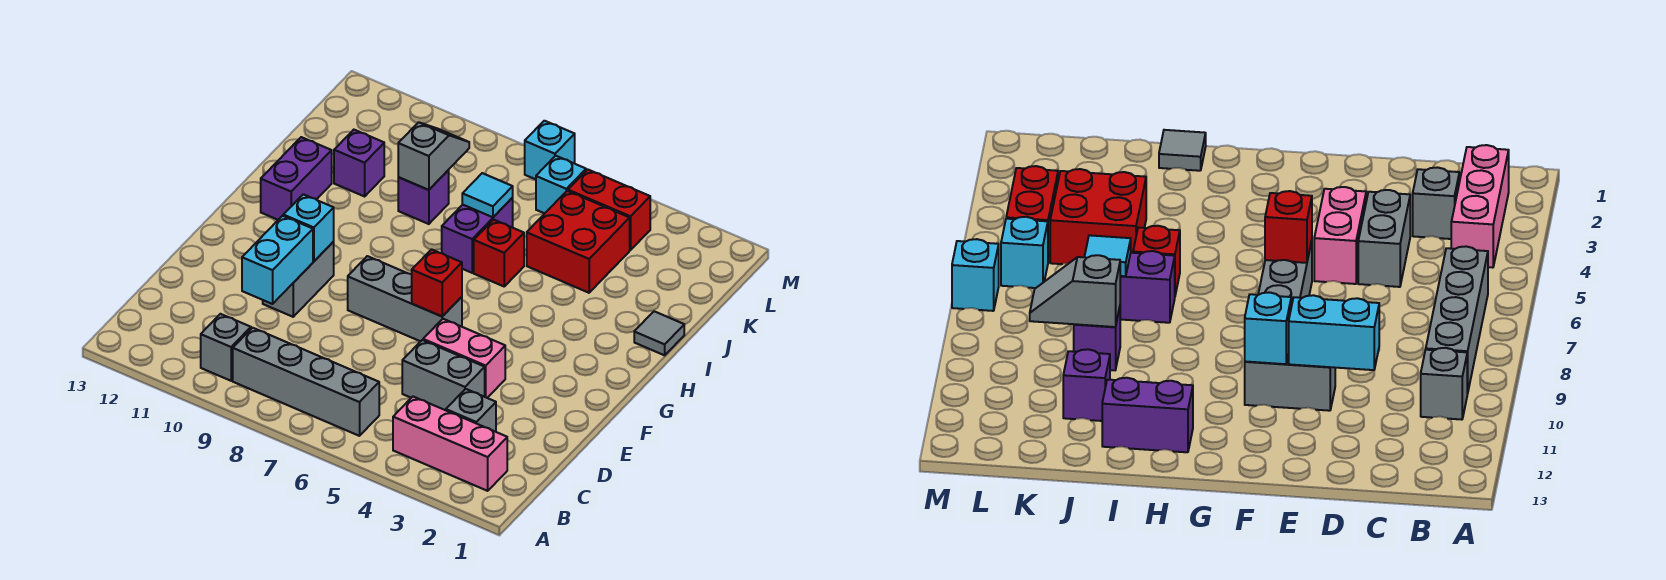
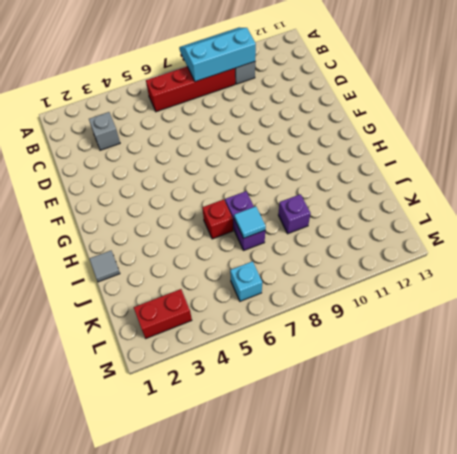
cyan 2x3 slope [179,27,256,82] -> none
red 1x4 brick [146,67,235,112] -> grey 1x4 brick [233,328,379,436]
red 1x2 brick [134,289,192,338] -> red 1x2 brick moved to [568,170,650,250]
none -> pink 1x3 brick [393,397,507,491]
none -> grey 1x2 brick [402,340,485,410]
none -> pink 1x2 brick [423,319,505,398]

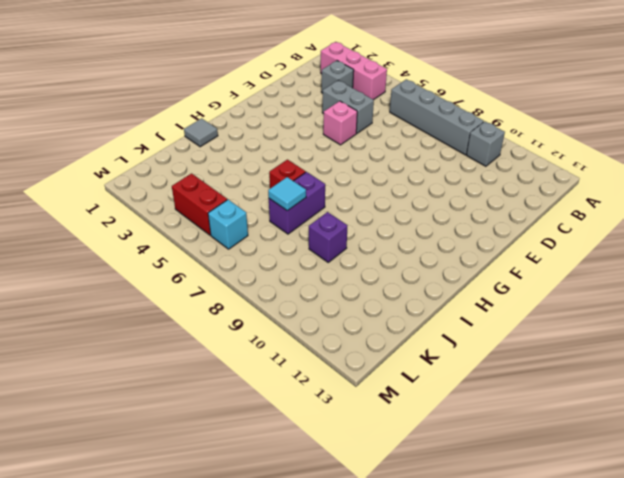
pink 1x1 brick [323,101,357,145] -> pink 1x2 brick [423,319,505,398]
none -> grey 1x2 brick [263,242,334,317]
none -> grey 1x3 brick [348,256,462,341]
none -> purple 1x2 brick [261,137,332,220]

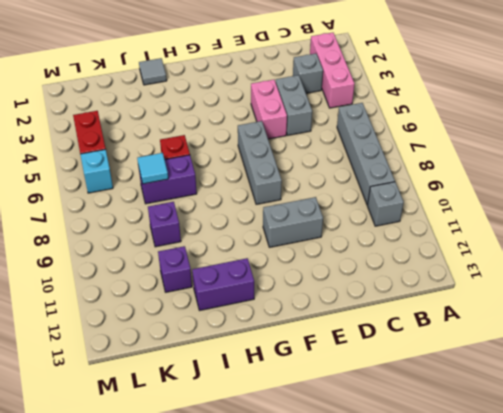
none -> red 2x2 brick [527,191,630,293]
none -> cyan 1x1 brick [524,121,575,179]
none -> cyan 1x2 brick [242,216,313,304]

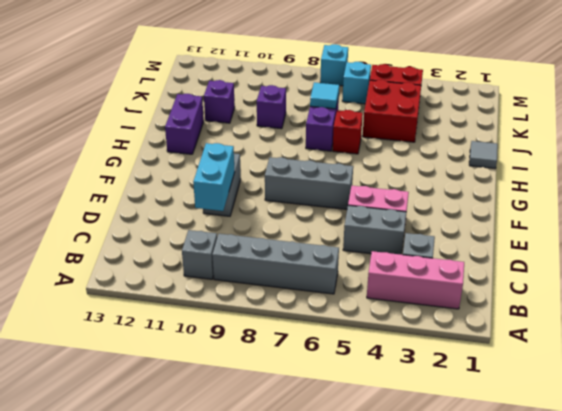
none -> red 1x1 brick [412,249,462,316]
none -> cyan 1x1 brick [283,194,334,261]
none -> grey 1x2 slope [398,122,469,190]

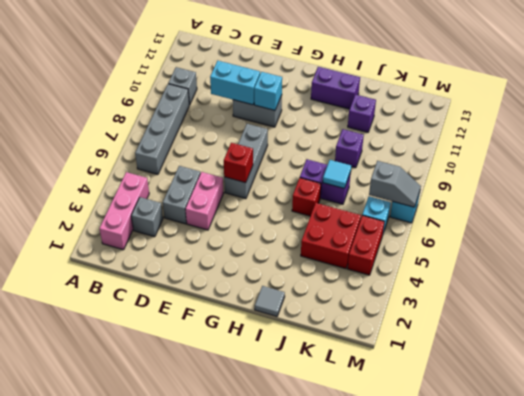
grey 1x2 slope [369,161,421,207] -> grey 1x2 slope moved to [398,122,469,190]

